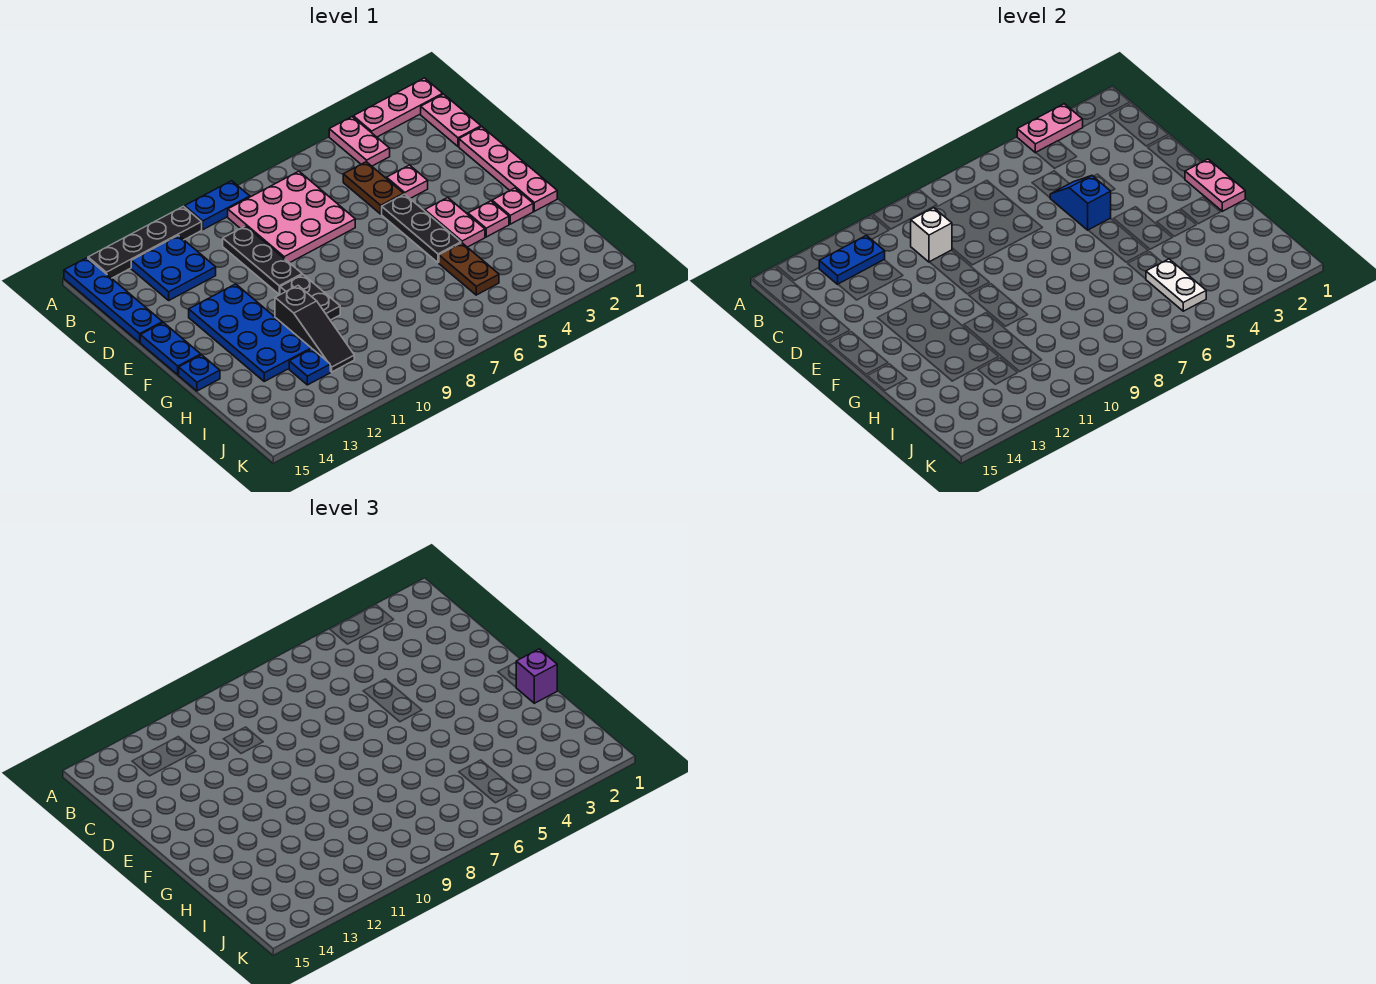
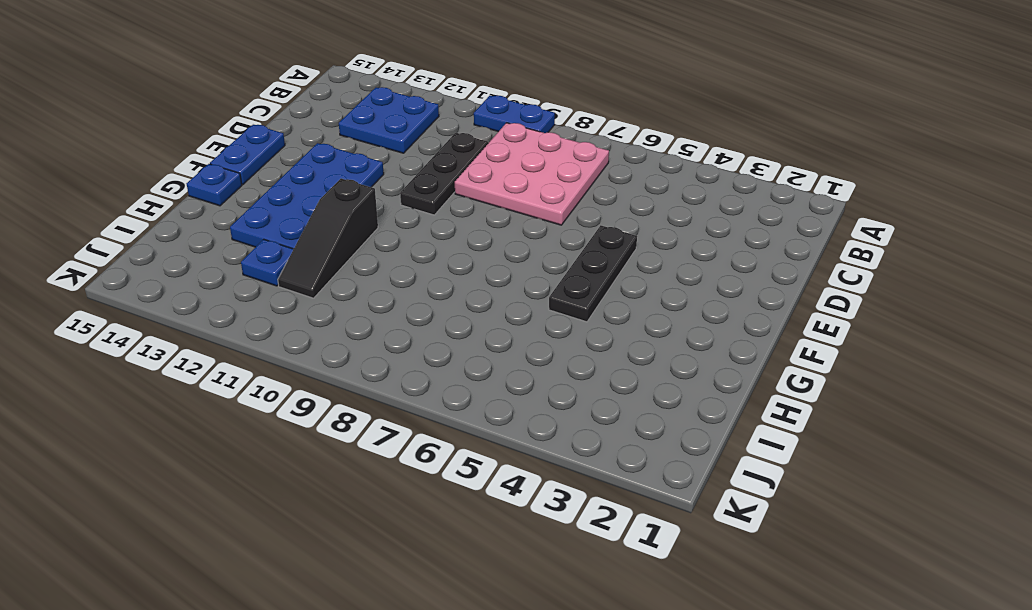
none -> pink 1x3 plate [353,78,443,137]
none -> pink 1x2 plate [329,117,390,166]
none -> black 1x4 plate [88,206,202,278]
none -> blue 1x4 plate [64,258,163,342]

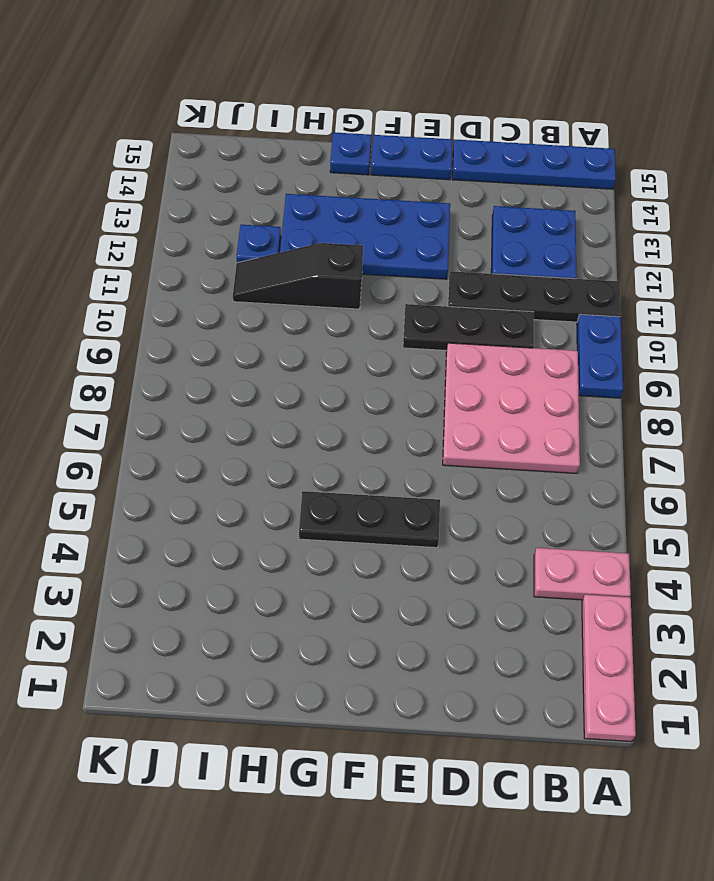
black 1x4 plate [448,271,621,322] -> black 1x4 plate turned to [88,206,202,278]
none -> pink 1x2 plate [421,94,481,147]
none -> brown 1x2 plate [343,162,404,214]
none -> pink 1x4 plate [459,127,557,211]
none -> pink 1x1 plate [387,165,428,198]

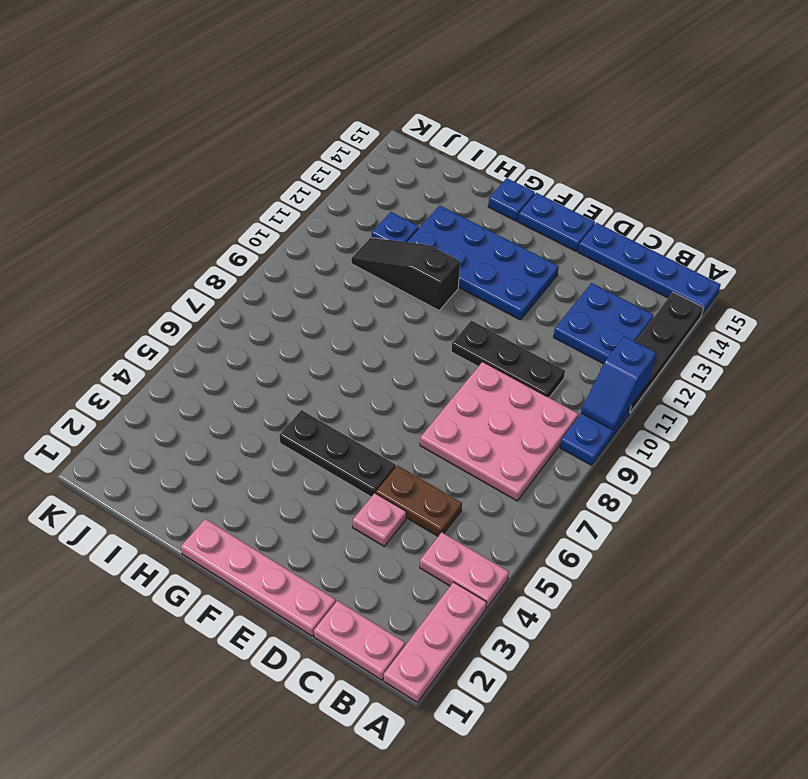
blue 1x2 slope [581,336,656,430] -> blue 1x2 slope turned to [1050,176,1111,230]
none -> pink 1x2 plate [425,198,485,247]
none -> black 1x2 plate [280,275,340,320]
none -> pink 1x1 plate [492,188,533,224]
none -> pink 1x1 plate [468,201,509,237]

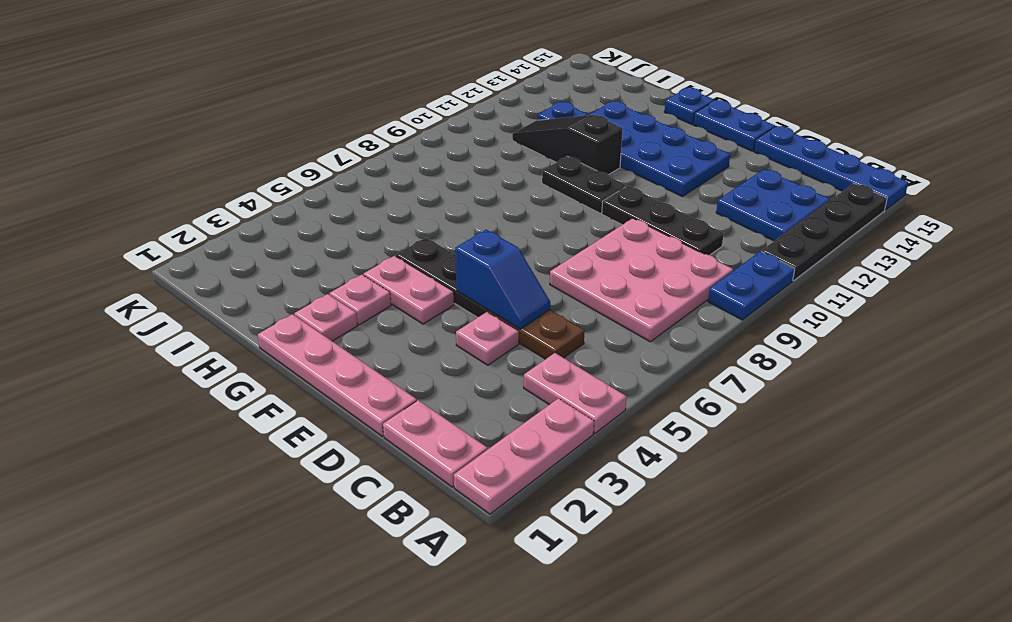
none -> brown 1x2 plate [439,243,499,295]
none -> pink 1x2 plate [1017,104,1083,153]
none -> blue 1x2 plate [819,235,885,284]
none -> white 1x1 brick [911,208,952,262]

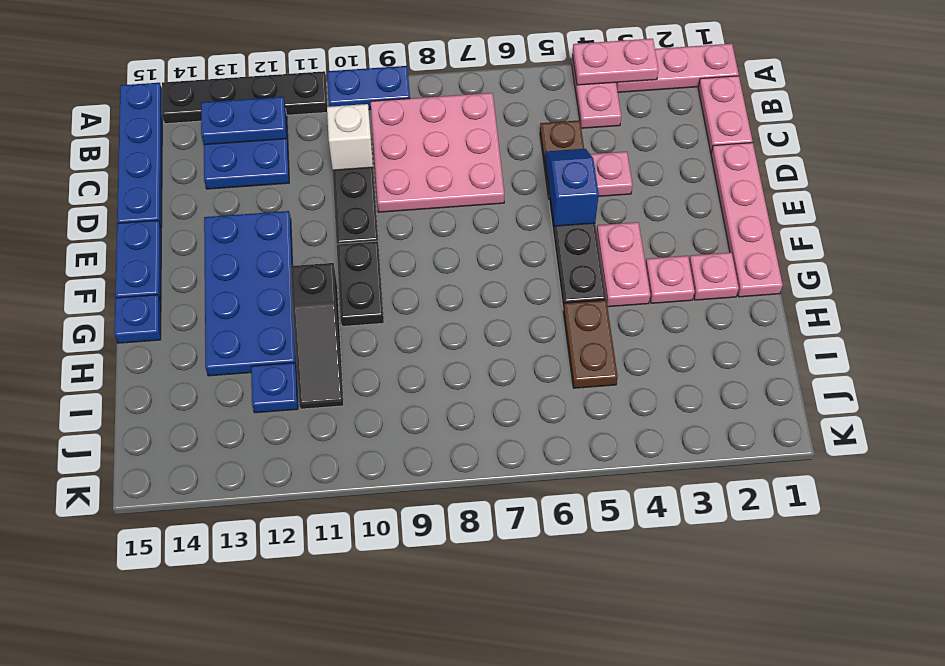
none -> pink 1x2 plate [1185,159,1245,211]
none -> white 1x2 plate [1146,259,1206,311]
none -> purple 1x1 brick [516,649,557,703]

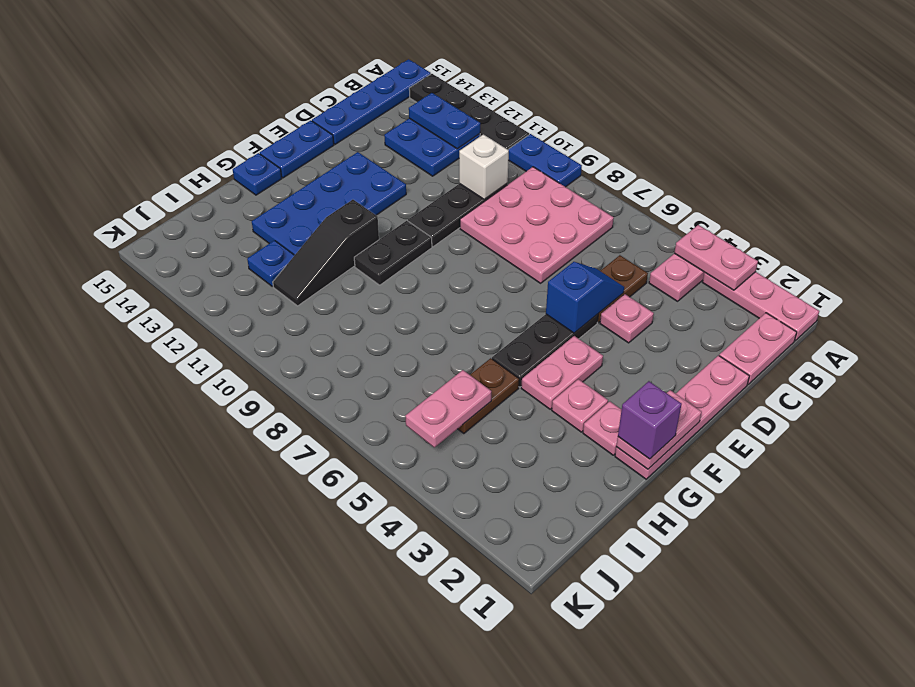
pink 1x2 plate [406,370,491,447] -> white 1x2 plate [1146,259,1206,311]

